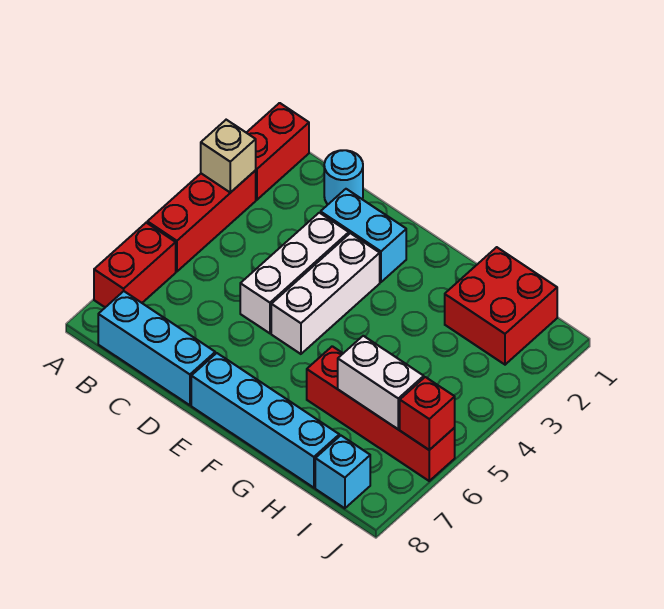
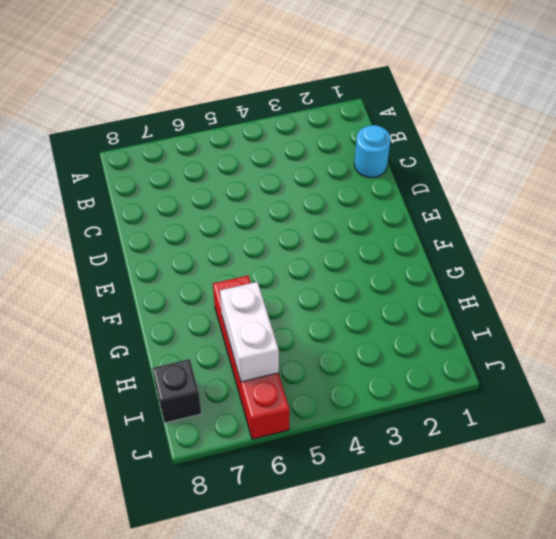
black 1x1 brick [152,359,202,423] -> cyan 1x1 brick [315,436,370,508]
none -> red 1x2 brick [246,103,309,200]
none -> red 1x3 brick [147,170,256,272]
none -> red 1x2 brick [94,223,176,307]

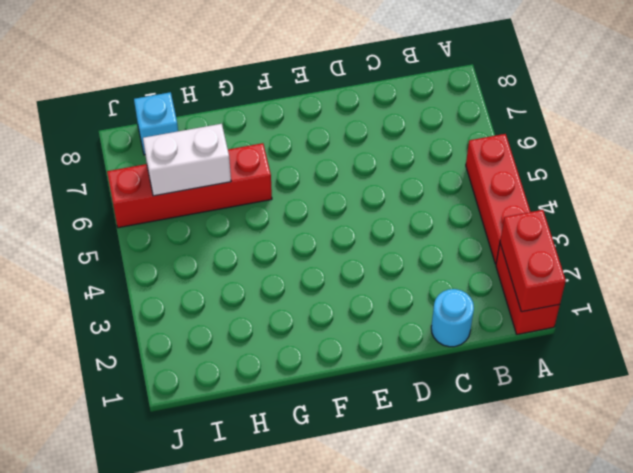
red 1x2 brick [500,210,566,312] -> red 1x2 brick moved to [94,223,176,307]
none -> cyan 1x3 brick [98,291,215,405]
none -> cyan 1x2 brick [321,189,406,282]
none -> white 1x3 brick [240,213,349,333]

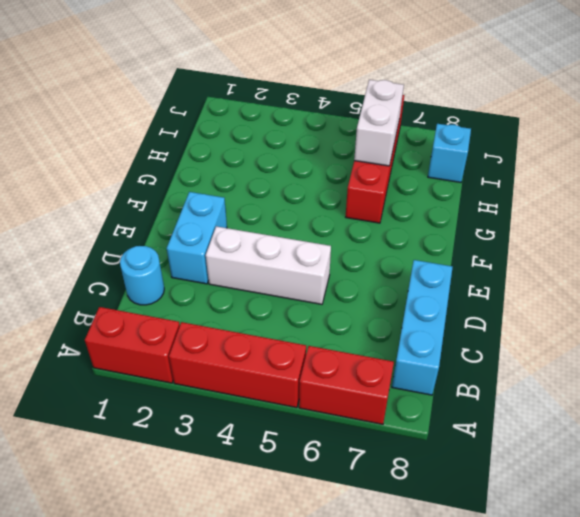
none -> white 1x3 brick [271,233,380,354]
none -> cyan 1x4 brick [191,353,339,488]
none -> red 2x2 brick [445,247,557,365]

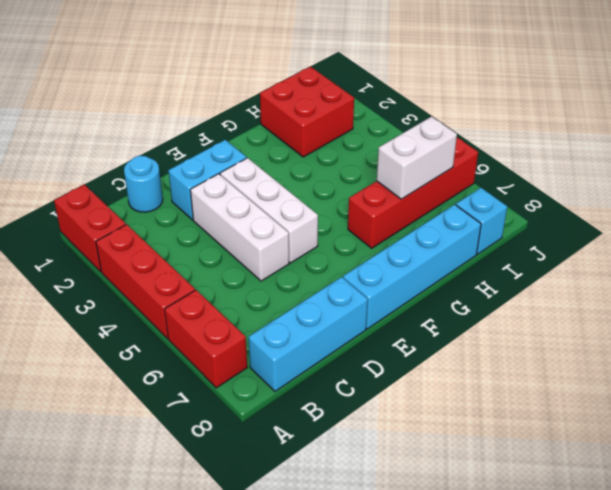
none -> tan 1x1 brick [201,120,256,193]
none -> red 1x1 brick [400,377,455,450]

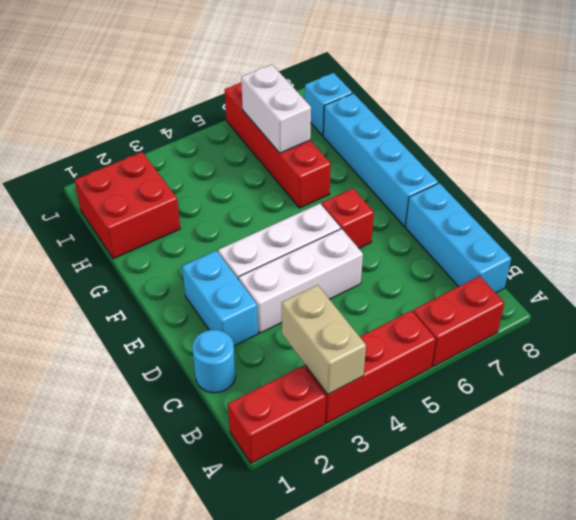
tan 1x2 brick [282,285,366,394] -> tan 1x1 brick [201,120,256,193]
red 1x1 brick [322,189,374,248] -> red 1x1 brick moved to [400,377,455,450]

